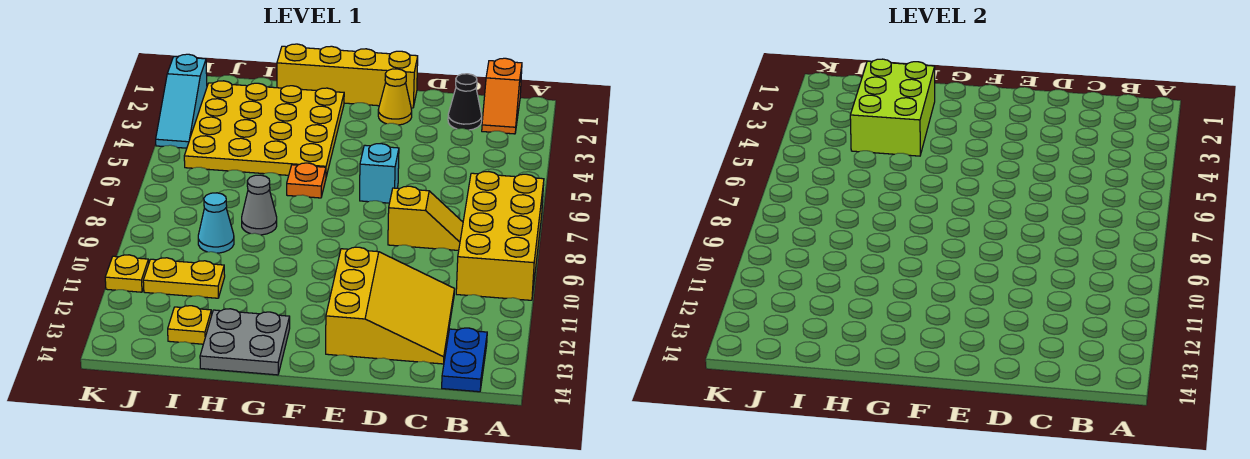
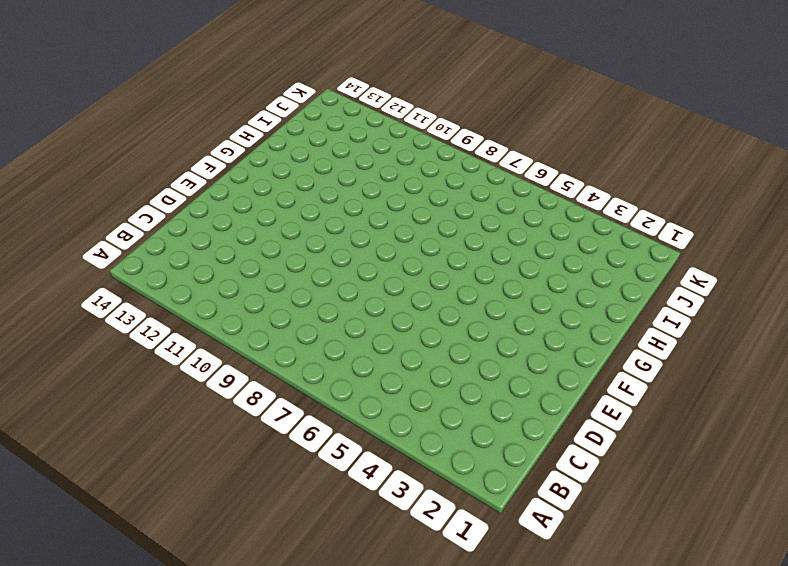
none -> yellow 2x4 brick [456,172,544,300]
none -> orange 1x2 slope [482,58,522,134]
none -> blue 1x2 plate [442,328,487,392]

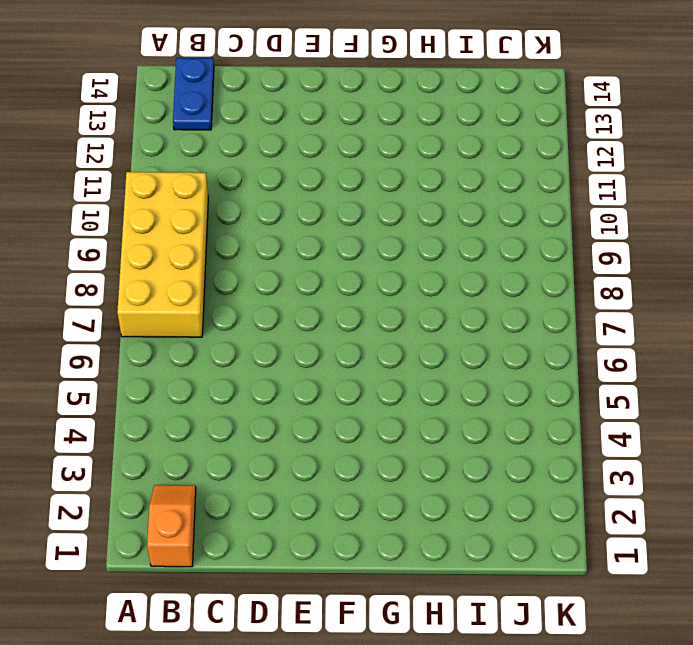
none -> black 1x1 cone [448,74,482,130]
none -> yellow 1x2 slope [388,186,463,250]
none -> yellow 3x3 slope [326,247,454,364]

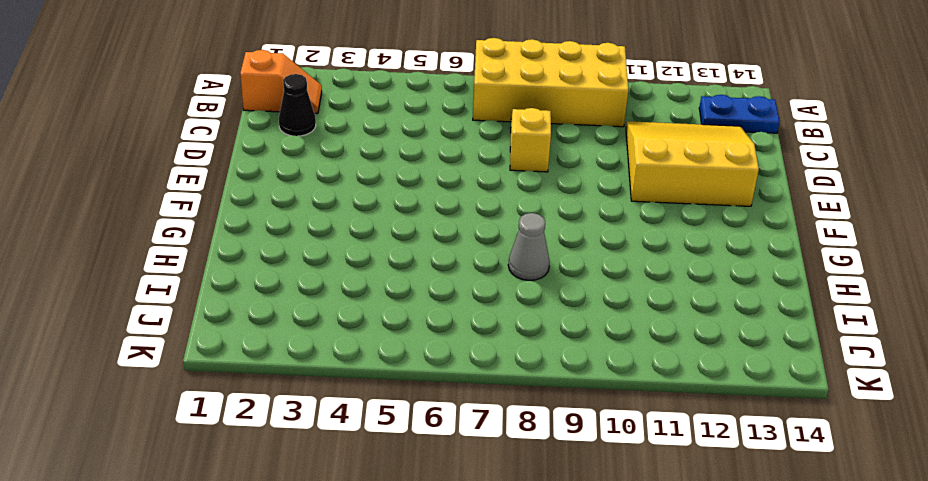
none -> yellow 1x4 brick [277,44,418,108]
none -> yellow 1x1 cone [378,69,412,125]
none -> cyan 1x1 brick [360,144,399,203]

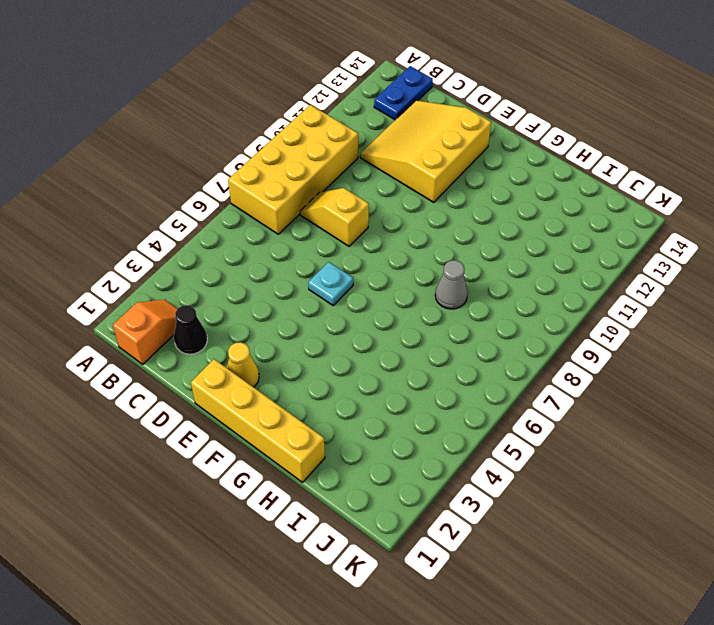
cyan 1x1 plate [308,262,353,305] -> cyan 1x1 brick [360,144,399,203]
none -> yellow 4x4 plate [184,81,344,177]
none -> orange 1x1 plate [287,163,326,198]
none -> grey 2x2 plate [200,309,290,375]

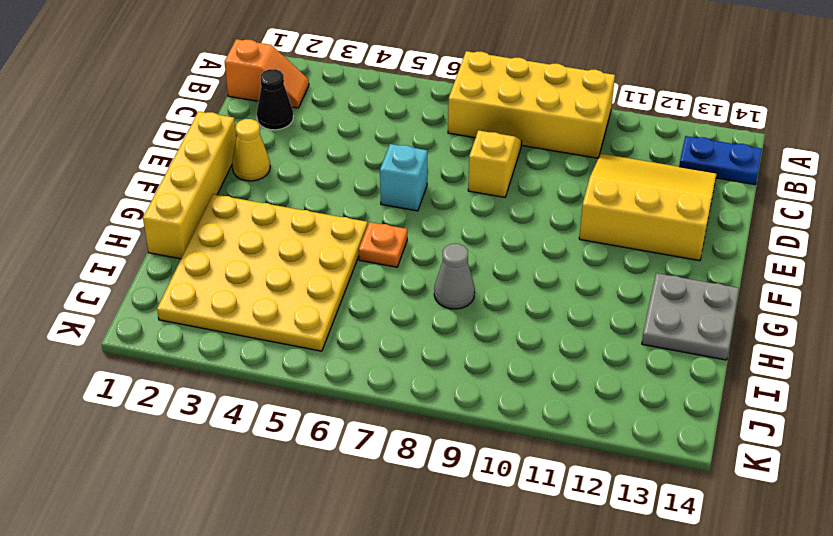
none -> cyan 1x1 cone [198,193,234,253]
none -> yellow 1x2 plate [143,258,225,298]
none -> yellow 1x1 plate [168,306,212,344]

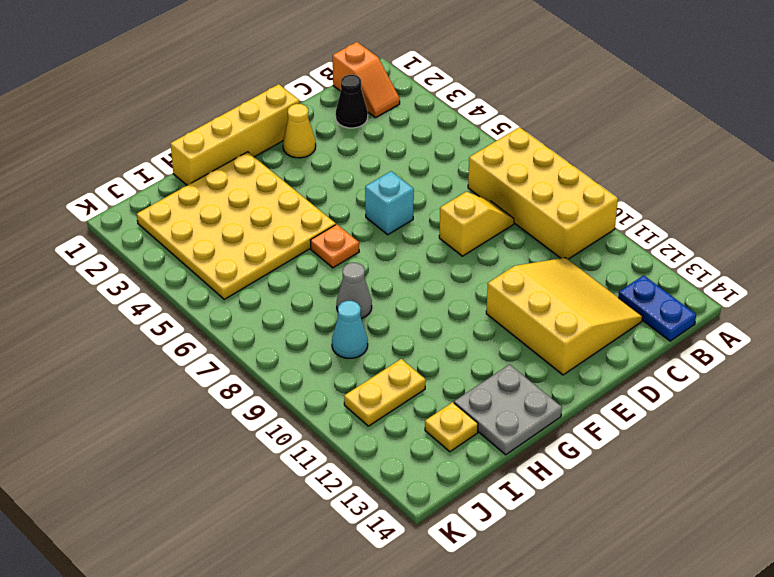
none -> cyan 1x3 slope [156,54,207,148]
none -> yellow 1x1 plate [105,255,149,292]
none -> lime 2x3 brick [850,59,935,156]

